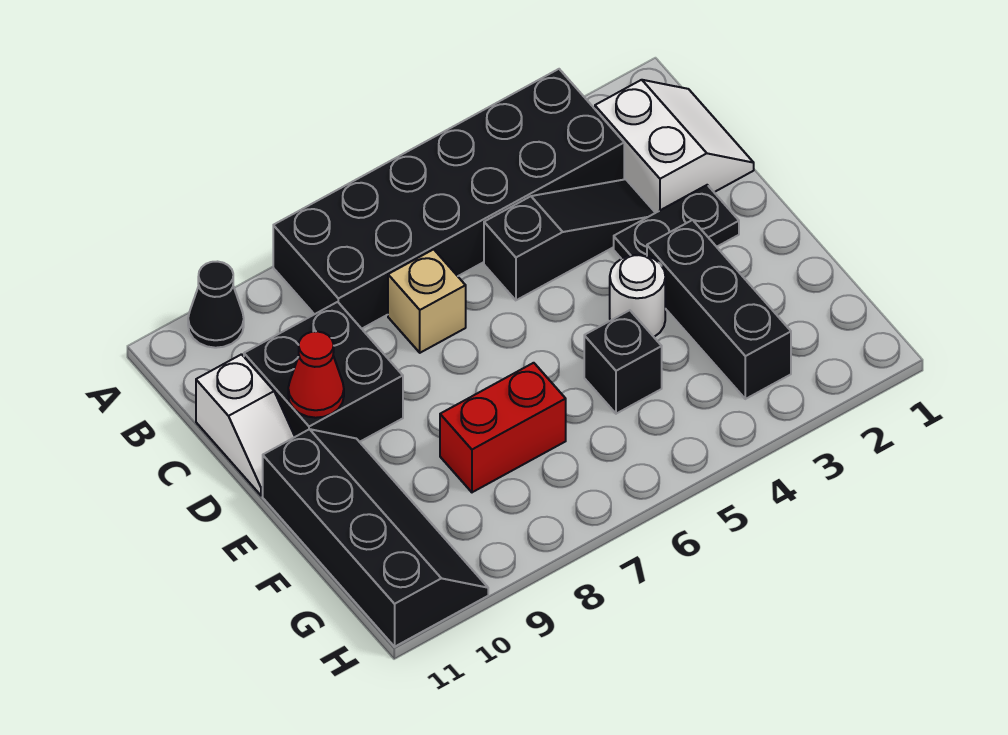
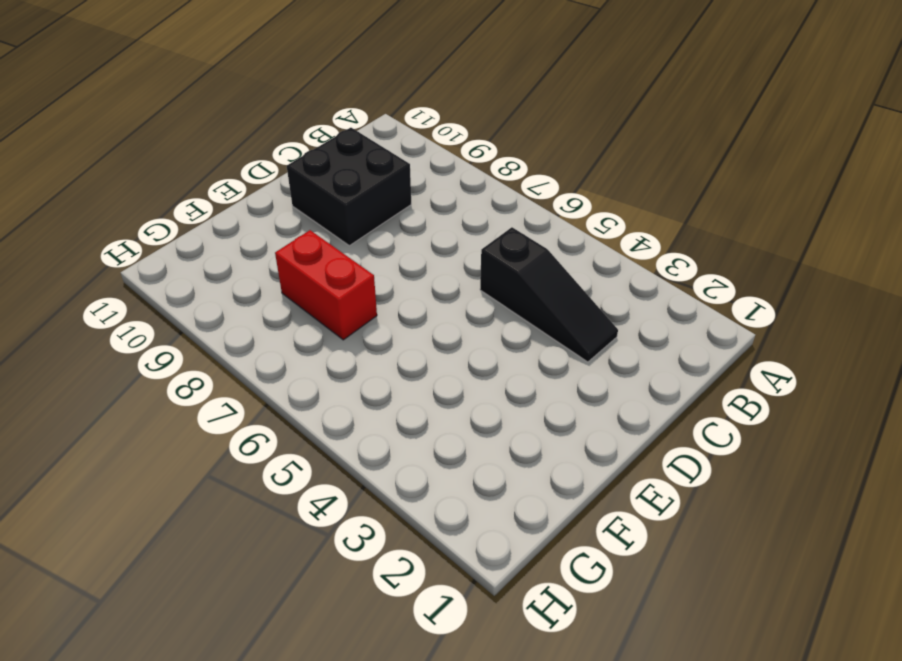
none -> black 2x6 brick [273,69,624,329]
none -> black 1x1 cone [188,262,244,348]
none -> white 2x2 slope [595,80,754,213]

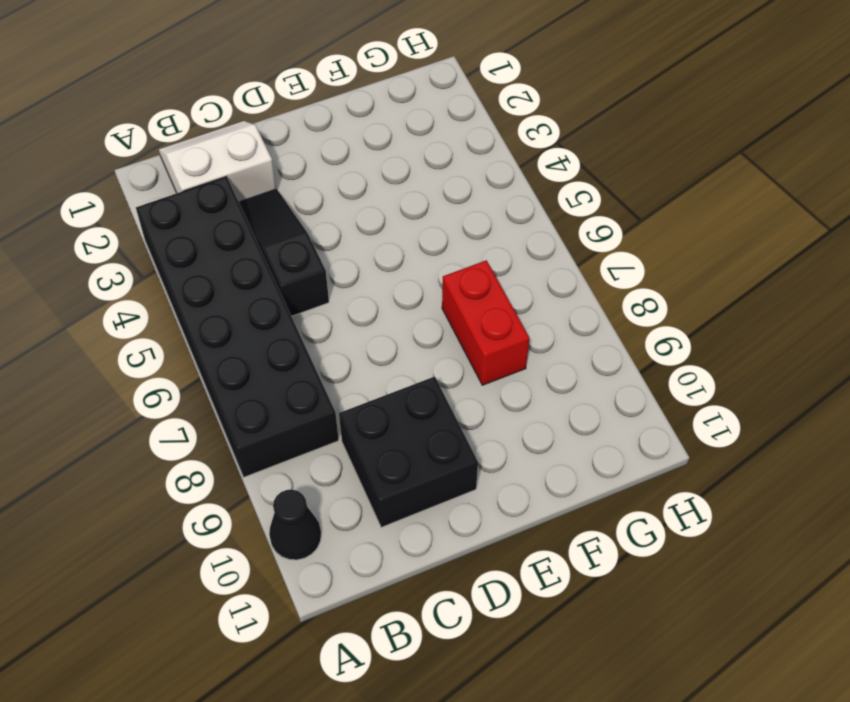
none -> tan 1x1 brick [388,249,466,353]
none -> white 1x2 slope [196,354,295,496]
none -> black 1x2 plate [614,185,739,259]

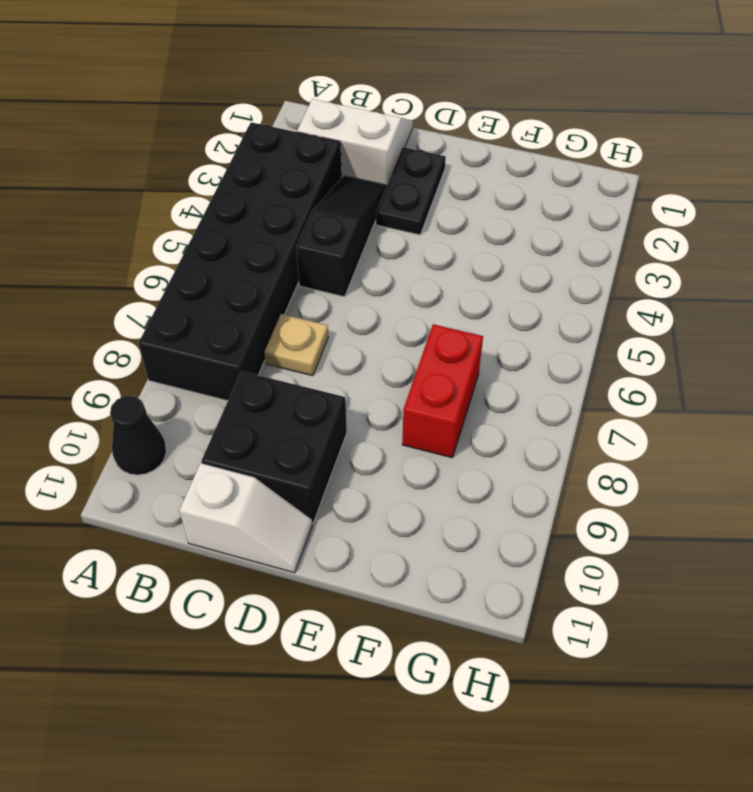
tan 1x1 plate [264,314,329,376] -> tan 1x1 brick [388,249,466,353]
none -> black 1x3 brick [647,220,791,399]
none -> white 1x1 round brick [610,255,665,337]
none -> black 2x4 slope [263,429,488,647]

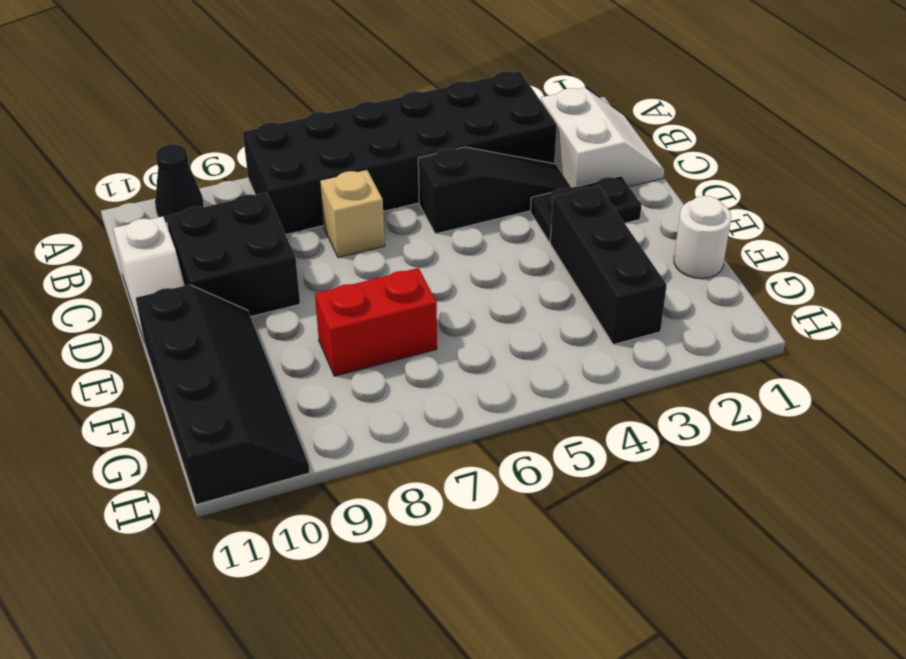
white 1x1 round brick [674,196,731,279] -> white 1x1 round brick moved to [610,255,665,337]
none -> black 1x1 brick [584,310,662,414]
none -> red 1x1 cone [288,331,344,418]

